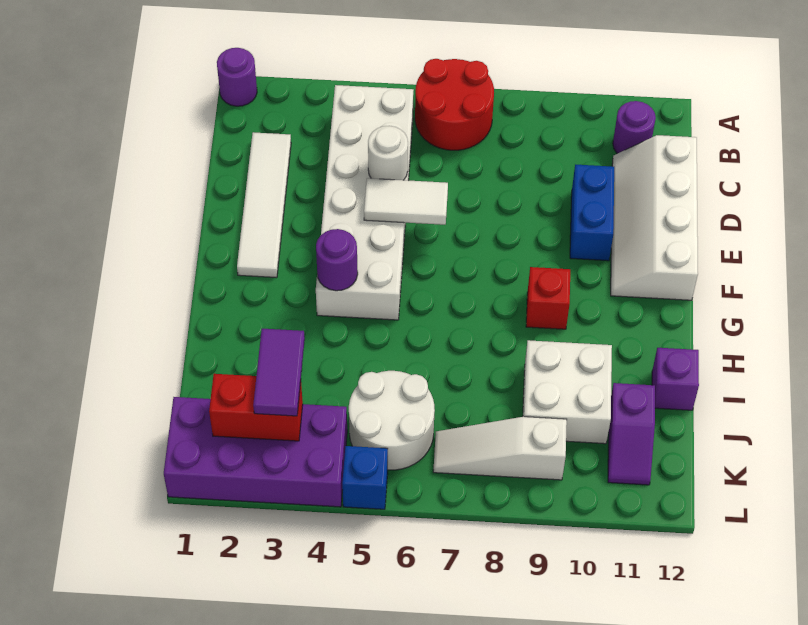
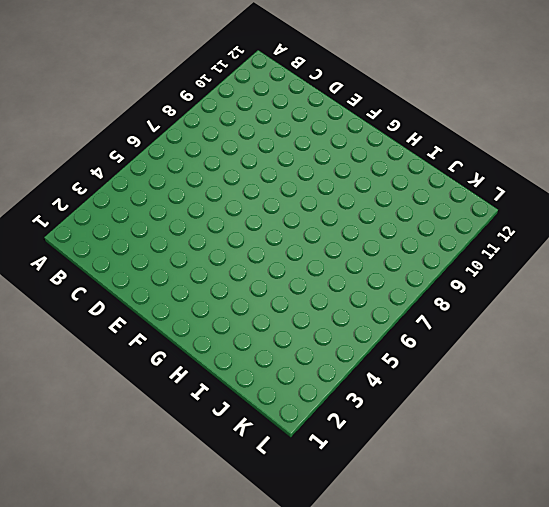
none -> purple 1x1 round brick [217,48,257,106]
none -> red 2x2 round brick [415,59,494,150]
none -> white 2x6 brick [316,85,414,320]

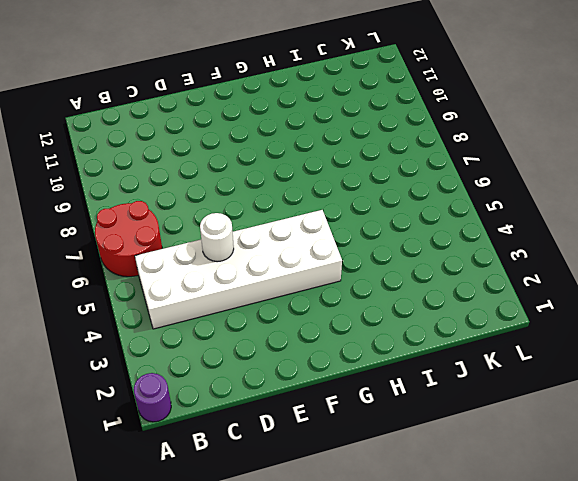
none -> purple 1x1 round brick [613,101,656,154]
none -> white 1x4 tile [237,132,291,278]
none -> white 2x4 slope [611,135,698,300]

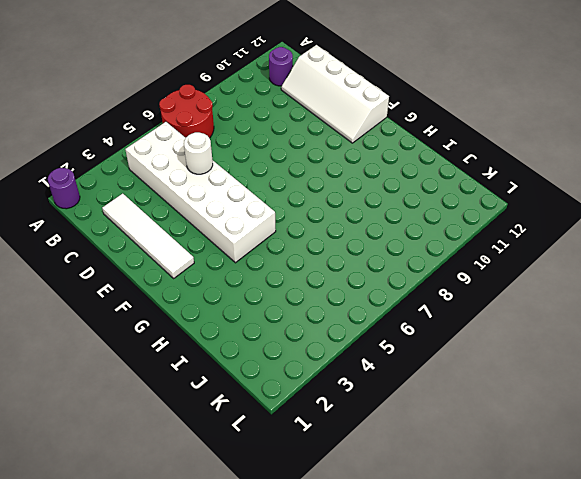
none -> blue 1x2 brick [570,165,614,261]
none -> red 1x1 brick [526,267,570,329]
none -> white 2x2 brick [523,340,612,444]

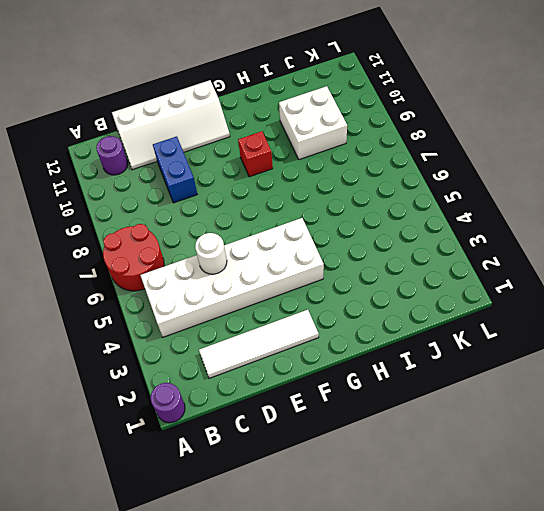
blue 1x2 brick [153,136,197,203] -> blue 1x2 brick turned to [570,165,614,261]
none -> purple 1x1 brick [652,348,699,410]
none -> white 2x2 round brick [349,371,435,470]
none -> purple 1x2 slope [608,383,655,485]

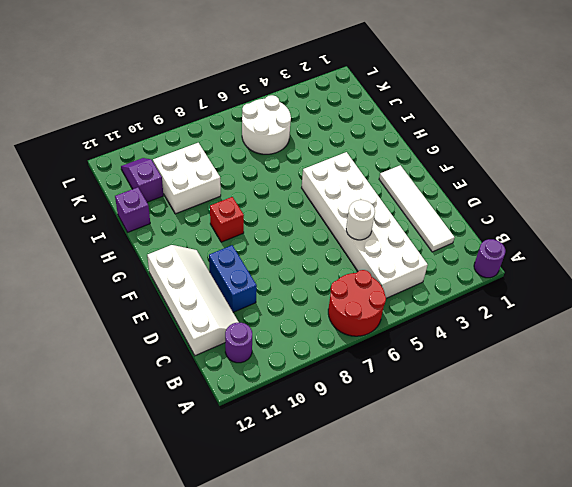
none -> purple 2x4 brick [164,397,347,507]
none -> white 1x3 slope [433,417,567,480]
none -> blue 1x1 brick [342,446,388,509]

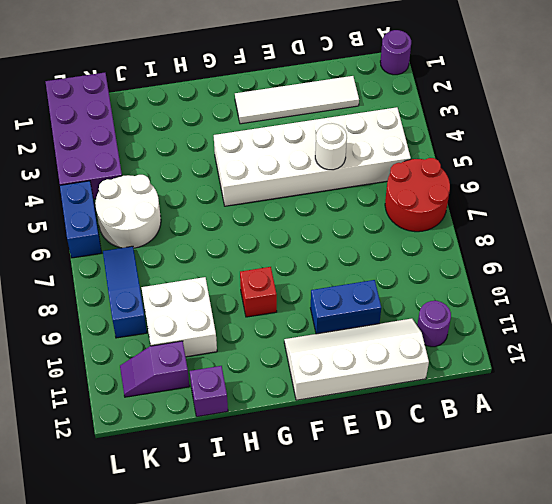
blue 1x3 slope [103,246,147,338] -> white 1x3 slope [433,417,567,480]
blue 1x2 brick [60,181,101,258] -> blue 1x1 brick [342,446,388,509]
none -> white 1x2 tile [364,178,448,225]
none -> purple 1x1 round brick [316,229,358,291]
none -> red 1x2 brick [209,374,303,441]

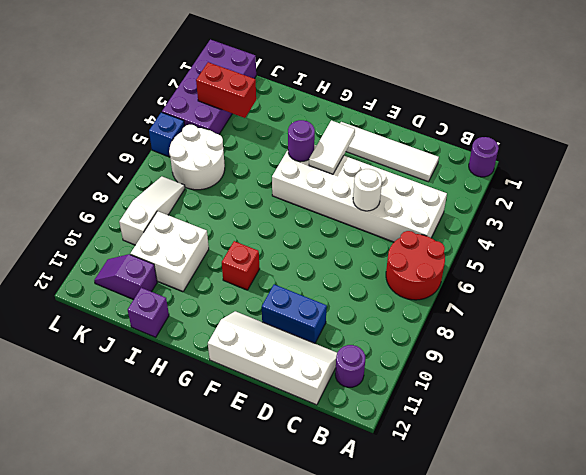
white 1x2 tile [309,120,355,174] -> white 1x2 tile moved to [364,178,448,225]
red 1x2 brick [196,62,256,118] -> red 1x2 brick turned to [209,374,303,441]
none -> purple 1x2 tile [253,329,305,416]

